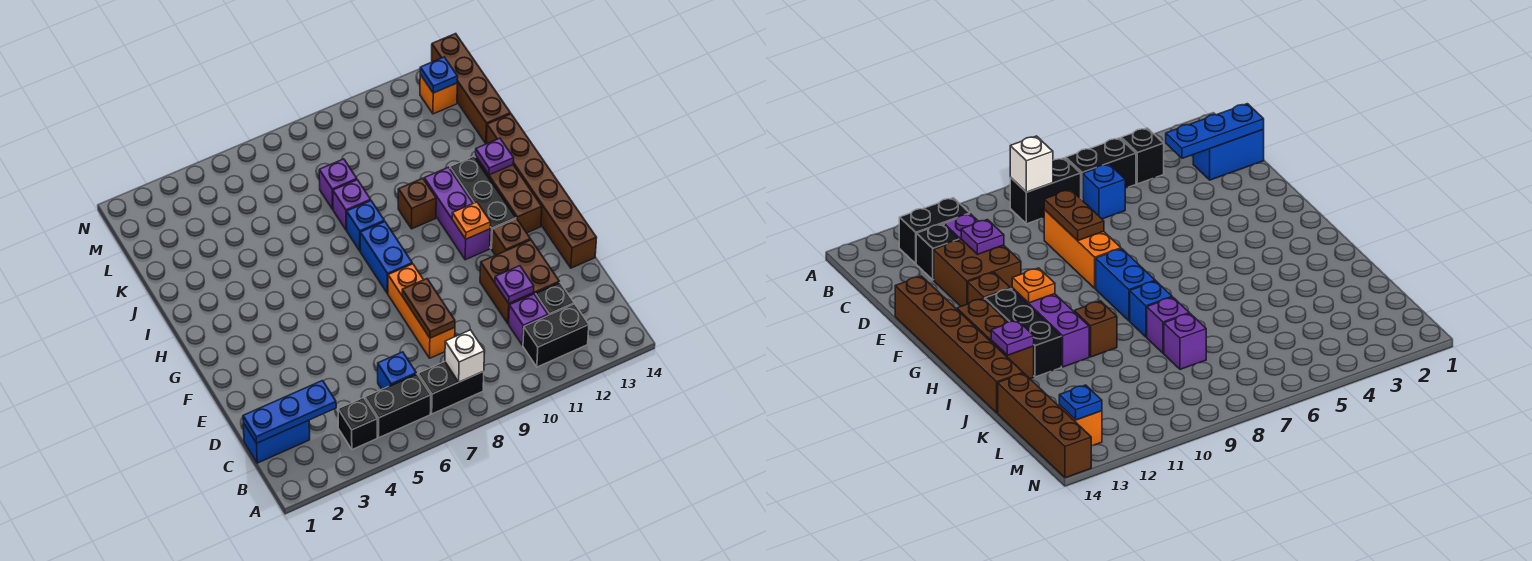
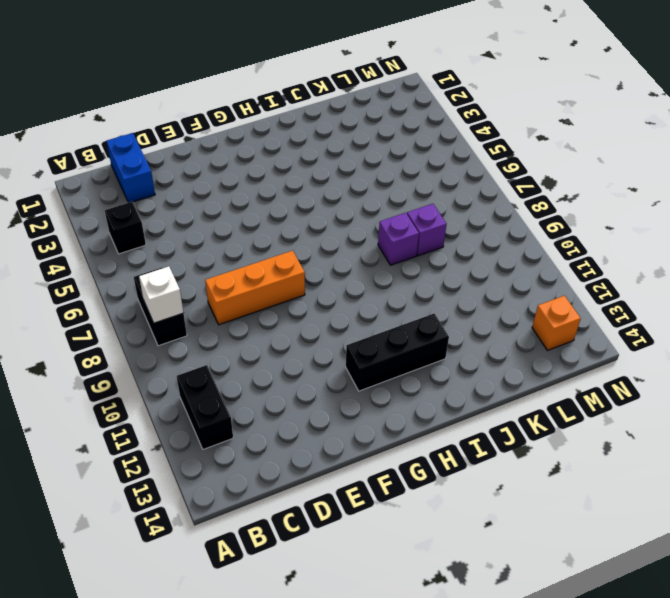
none -> black 1x2 brick [365,374,431,438]
none -> blue 1x1 brick [378,352,416,389]
none -> purple 1x1 brick [509,294,548,345]

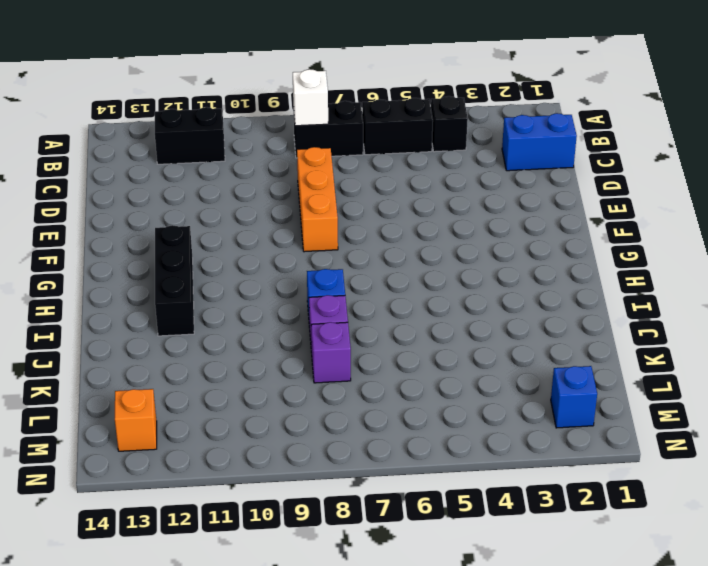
blue 1x1 brick [551,366,597,428] -> blue 1x1 brick moved to [378,352,416,389]
none -> purple 1x1 brick [509,294,548,345]
none -> black 1x1 brick [535,283,574,316]
none -> brown 2x2 brick [480,240,559,324]

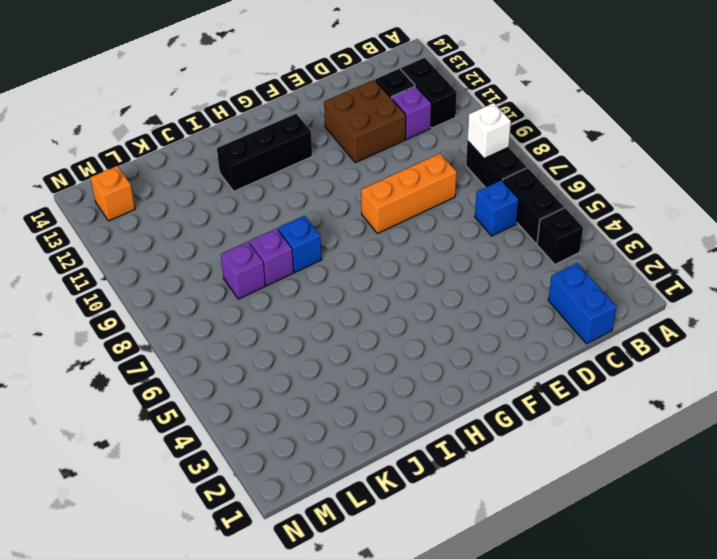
none -> brown 1x6 brick [486,114,597,268]
none -> brown 1x1 brick [492,219,530,255]
none -> blue 1x2 brick [360,222,412,294]

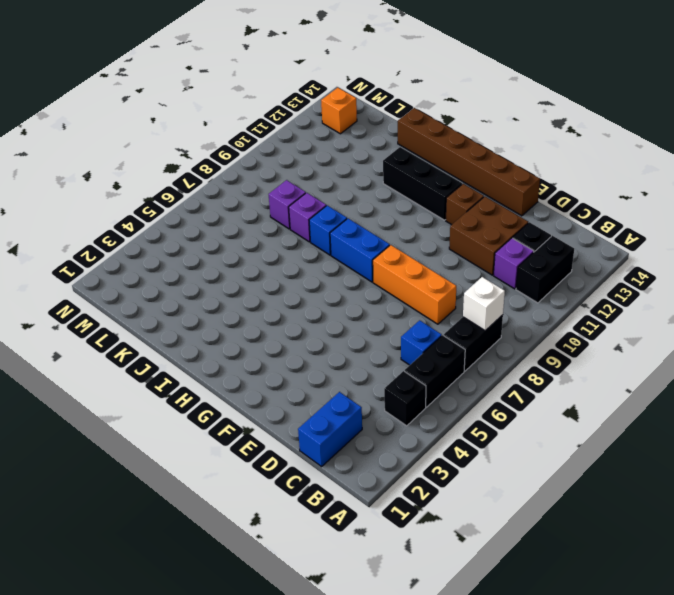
none -> purple 1x3 brick [424,167,490,260]
none -> brown 1x3 brick [476,157,542,233]
none -> brown 1x1 brick [398,178,436,229]

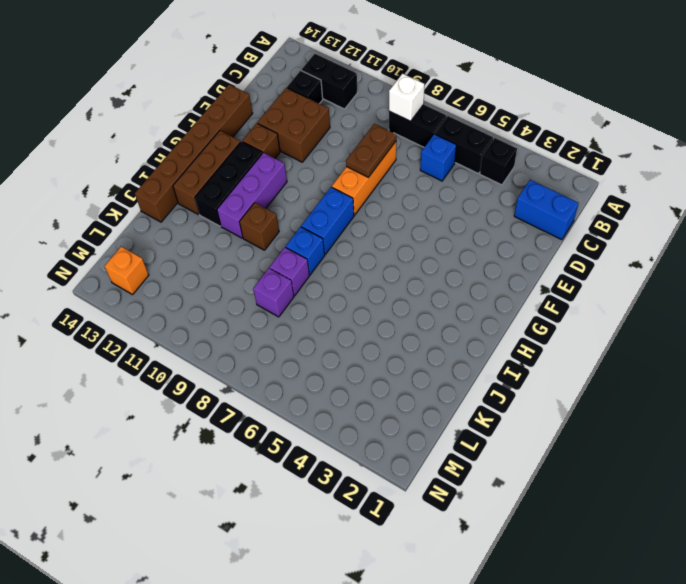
none -> purple 1x1 brick [509,294,548,345]
none -> brown 1x4 brick [432,34,511,143]
none -> blue 1x3 plate [243,381,336,443]

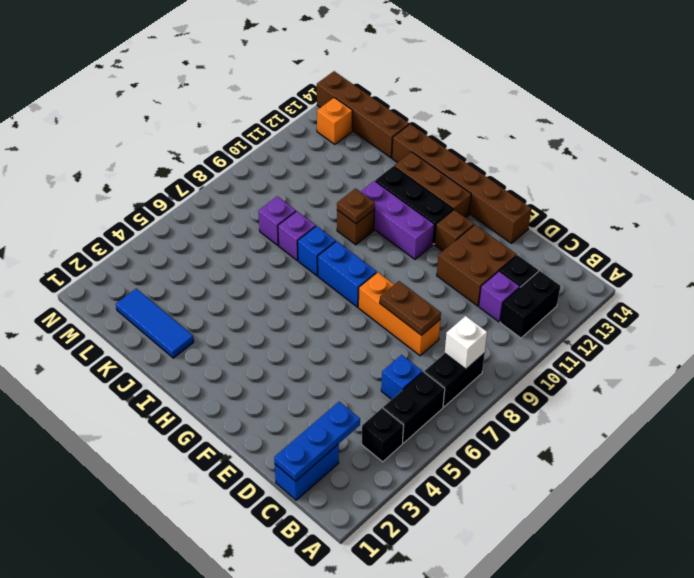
brown 1x1 plate [337,188,375,224] -> none
blue 1x3 tile [116,289,194,358] -> none
none -> purple 1x1 plate [495,266,534,303]
none -> orange 1x1 plate [452,202,491,239]
none -> purple 1x1 plate [476,138,514,175]

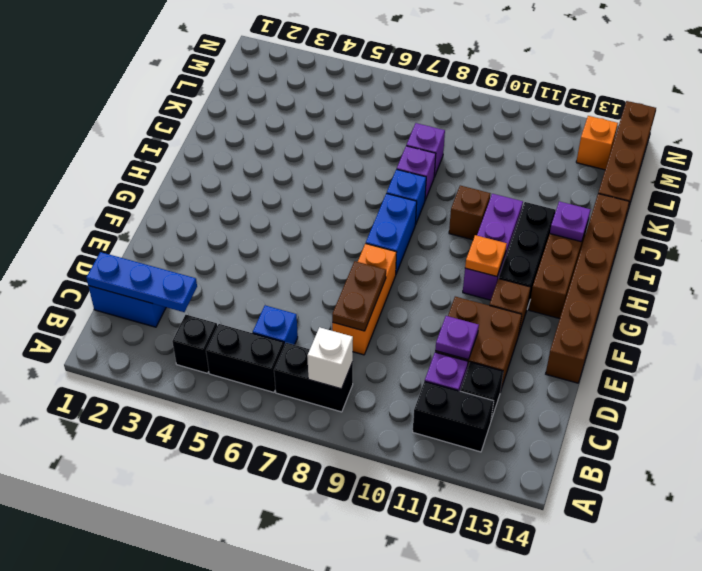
none -> blue 1x1 plate [420,57,458,93]

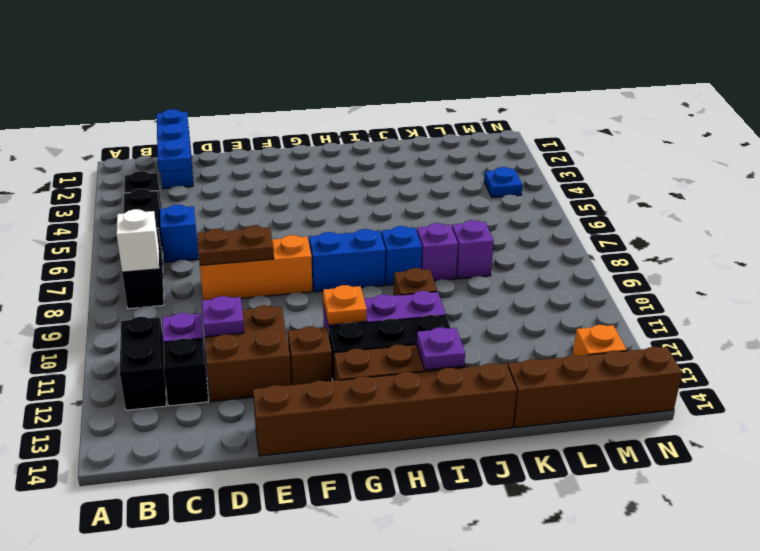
blue 1x1 plate [484,167,522,198] -> blue 1x1 plate moved to [420,57,458,93]

